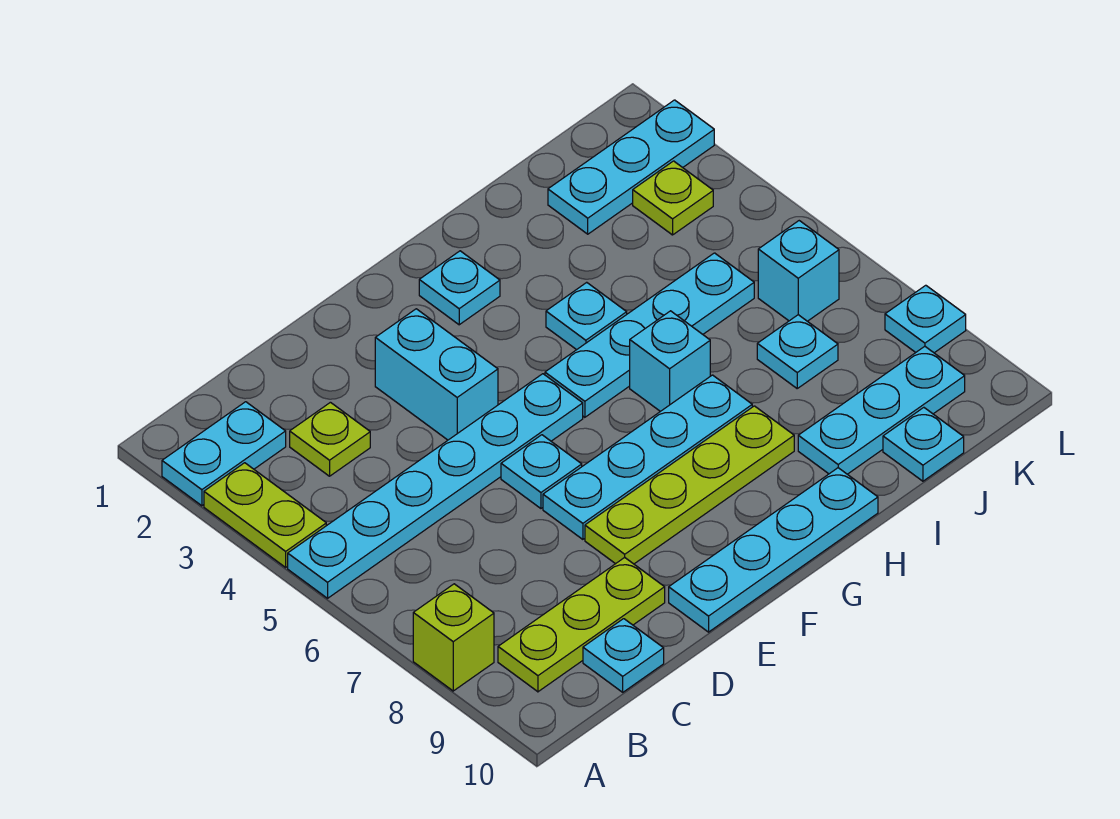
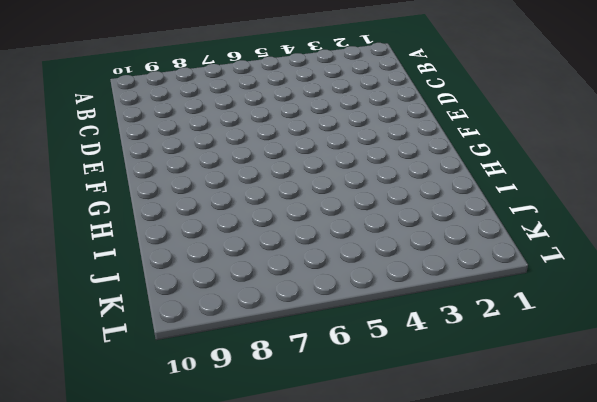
none -> cyan 1x2 plate [162,402,286,506]
none -> lime 1x2 plate [204,463,326,567]
none -> cyan 1x6 plate [288,374,583,598]

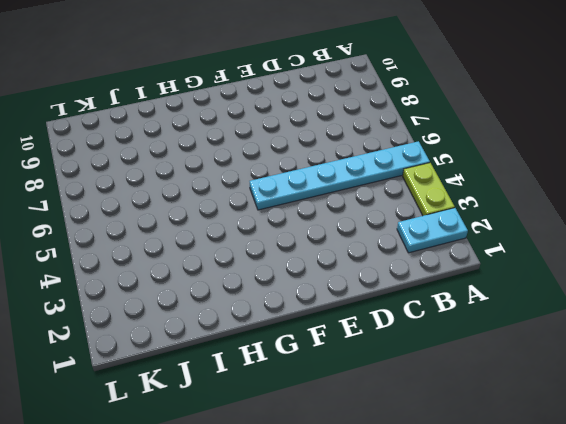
none -> lime 1x1 brick [413,584,494,691]
none -> lime 1x3 plate [498,558,665,692]
none -> lime 1x1 plate [290,402,370,476]

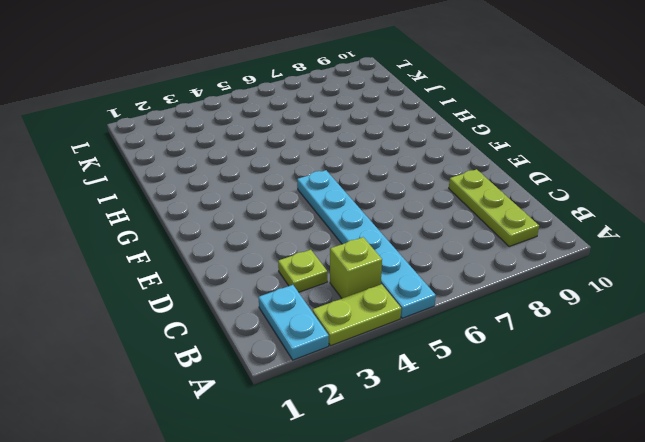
lime 1x1 brick [330,237,382,298] -> lime 1x1 brick moved to [413,584,494,691]
none -> cyan 1x1 plate [583,619,664,692]
none -> cyan 1x2 brick [375,309,498,440]
none -> cyan 1x1 plate [501,435,582,508]

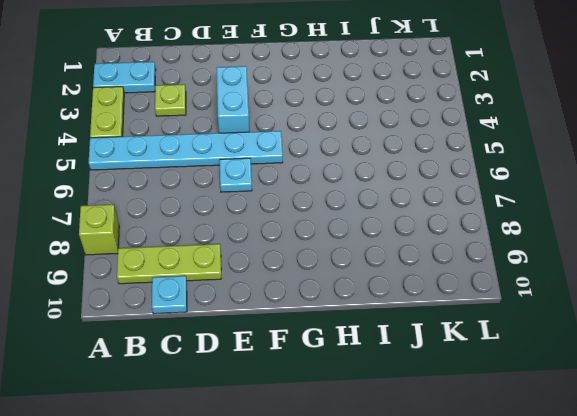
none -> cyan 1x4 plate [543,375,752,539]
none -> lime 1x4 plate [585,406,794,564]
none -> cyan 1x4 plate [669,468,878,632]

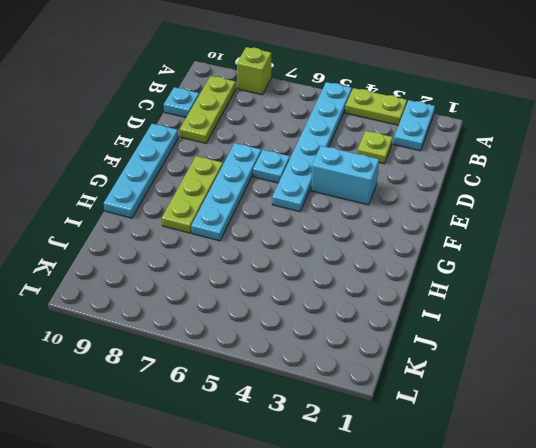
lime 1x3 plate [162,156,223,233] -> lime 1x4 plate [585,406,794,564]
none -> cyan 1x1 plate [419,251,500,325]
none -> cyan 1x4 plate [545,253,754,417]
none -> cyan 1x1 plate [546,282,627,350]

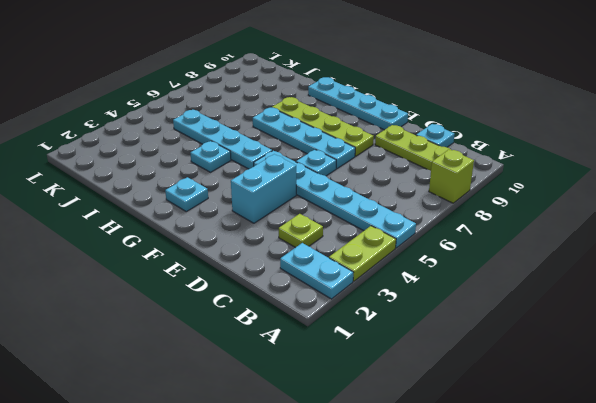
none -> cyan 1x1 brick [630,311,710,411]
none -> cyan 1x3 plate [798,346,965,474]
none -> cyan 1x3 plate [548,100,714,234]

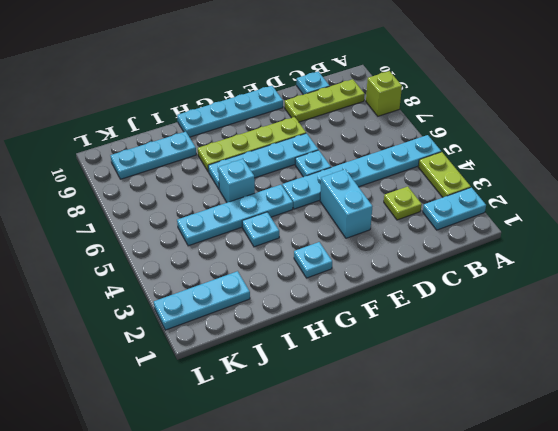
none -> cyan 1x1 plate [757,315,838,388]
none -> cyan 1x1 plate [883,408,964,481]
none -> lime 1x1 plate [633,161,713,235]

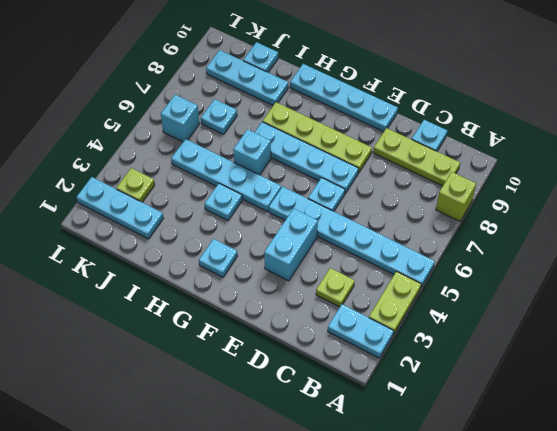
none -> cyan 1x1 plate [885,285,966,353]

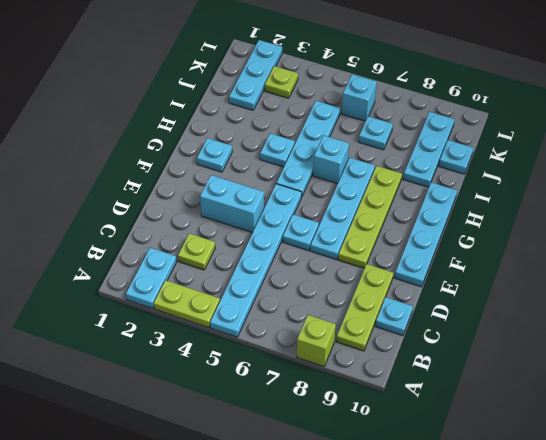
none -> cyan 1x1 plate [885,285,966,353]

